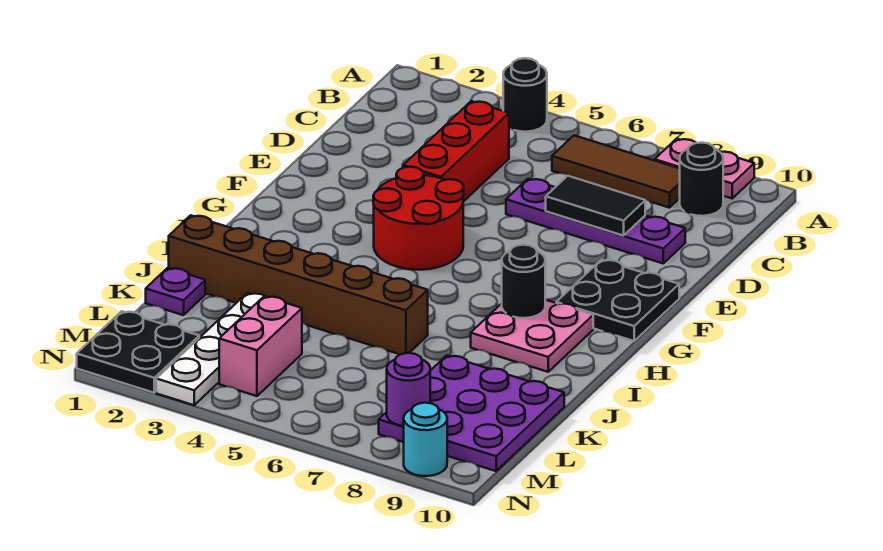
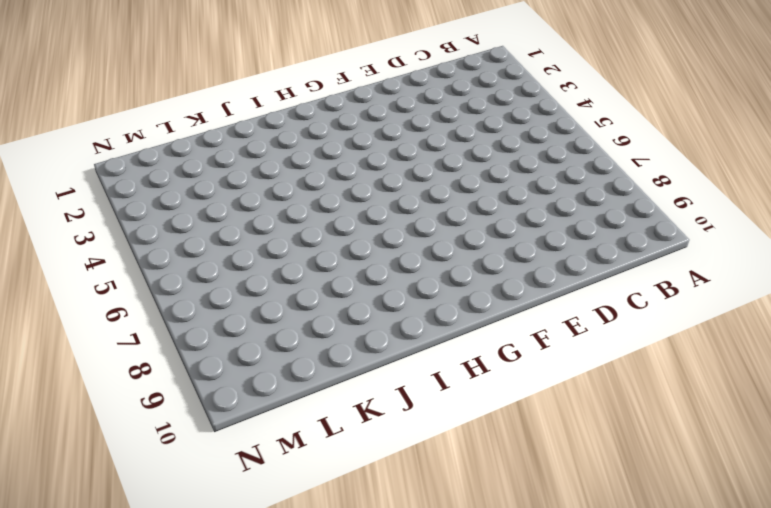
none -> black 1x1 round brick [503,58,547,132]
none -> pink 1x2 plate [655,139,754,198]
none -> brown 1x3 tile [552,135,680,208]

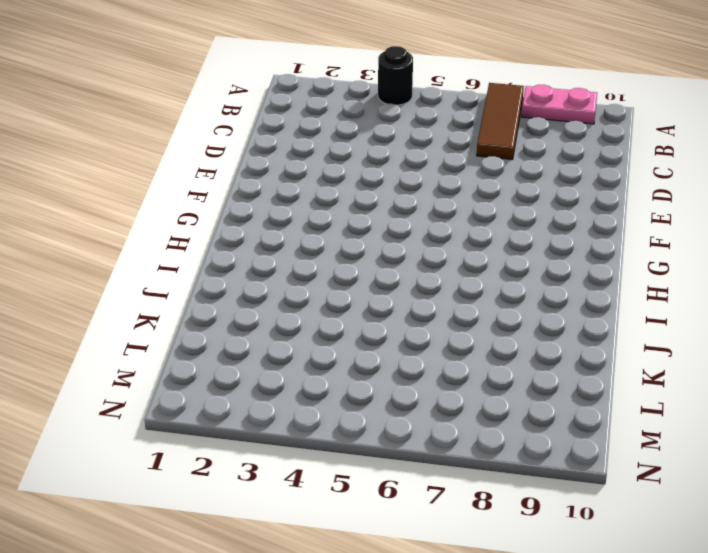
brown 1x3 tile [477,83,524,160] -> brown 1x3 tile turned to [552,135,680,208]
none -> black 1x1 round brick [680,143,723,216]
none -> red 1x3 brick [403,101,509,202]
none -> purple 1x4 plate [506,179,685,263]

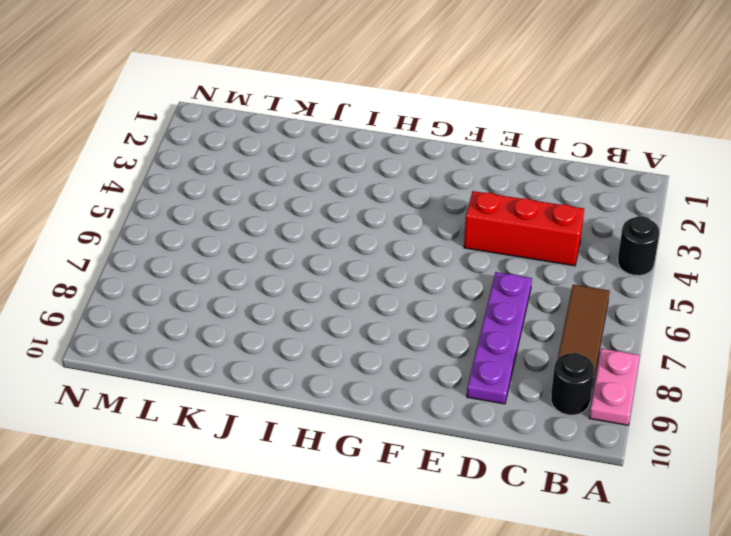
none -> red 2x2 round brick [373,167,464,270]
none -> black 2x2 plate [556,260,679,341]
none -> pink 2x2 plate [471,300,593,372]

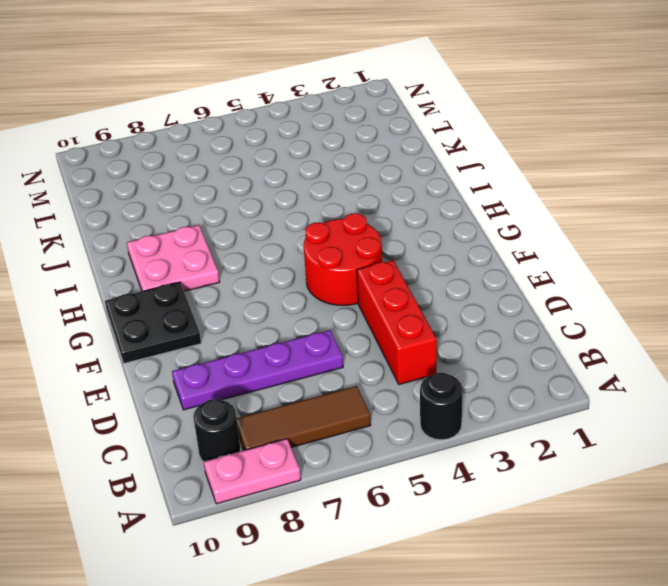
none -> brown 1x6 brick [169,215,428,355]
none -> purple 1x1 plate [146,268,205,315]
none -> white 1x4 plate [156,293,264,405]

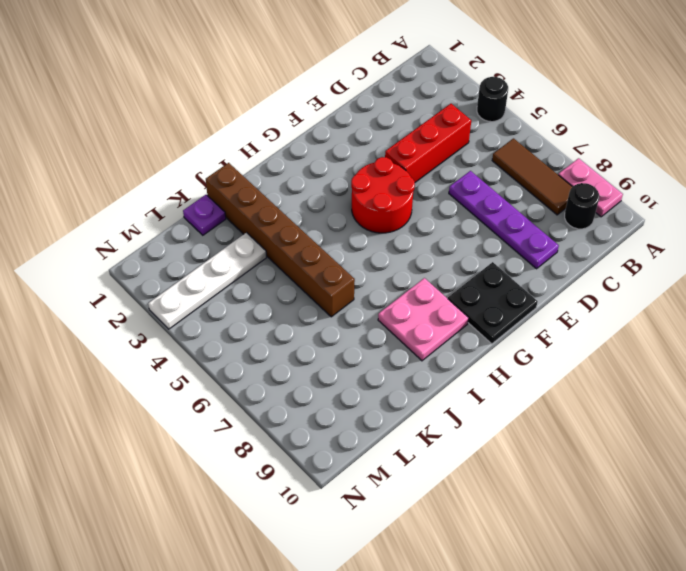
none -> purple 3x3 plate [379,356,564,471]
none -> pink 1x2 brick [219,296,302,396]
none -> black 2x2 plate [77,311,199,393]

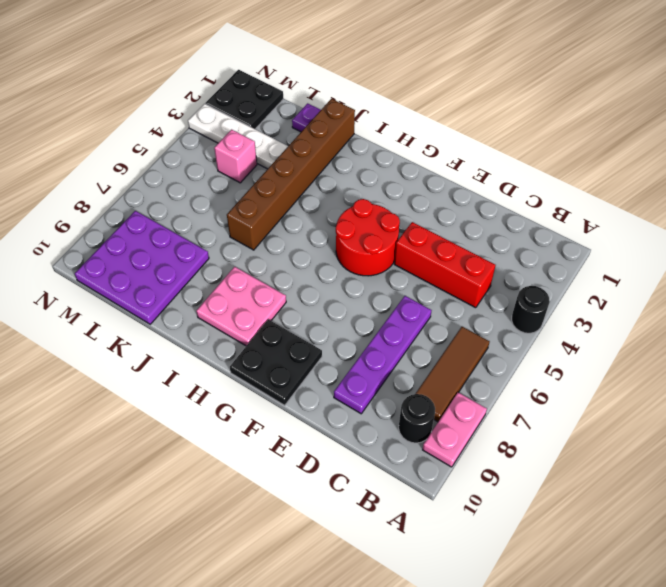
pink 1x1 brick [214,130,257,183] -> pink 1x2 brick [219,296,302,396]
none -> cyan 1x1 round brick [404,403,447,476]
none -> black 1x2 tile [546,176,645,236]
none -> black 1x1 round brick [502,245,545,318]

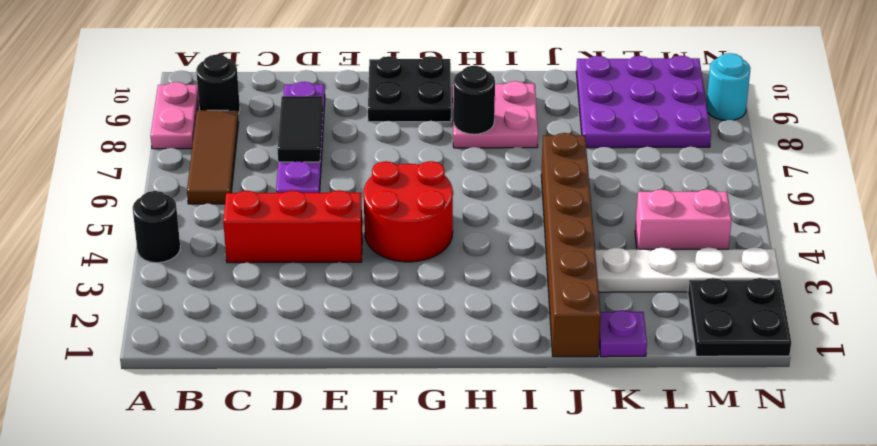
none -> purple 1x1 round brick [387,353,430,426]

